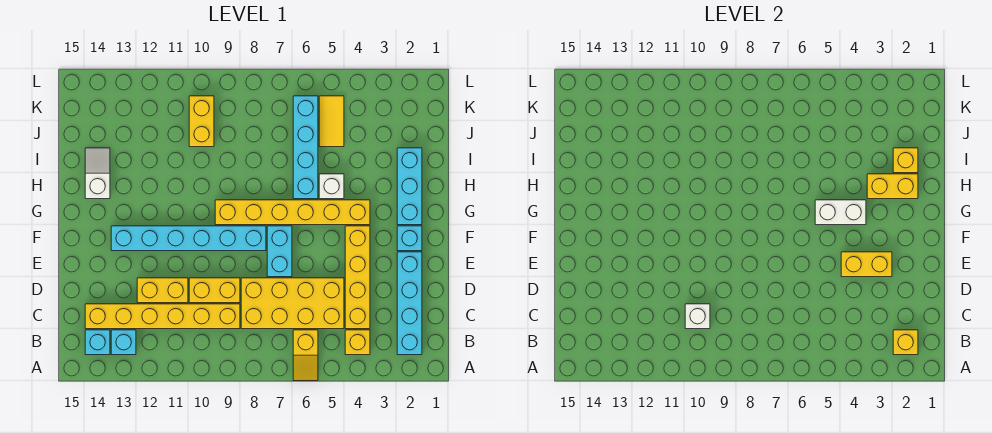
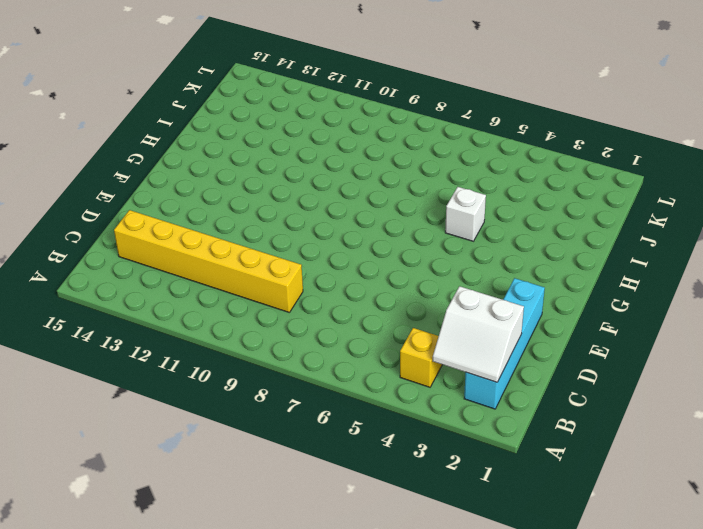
white 2x2 slope [433,286,524,382] -> yellow 1x1 brick [893,330,918,355]
none -> yellow 1x2 slope [293,330,318,381]
none -> cyan 1x1 brick [111,330,136,355]
none -> cyan 1x1 brick [85,330,110,355]

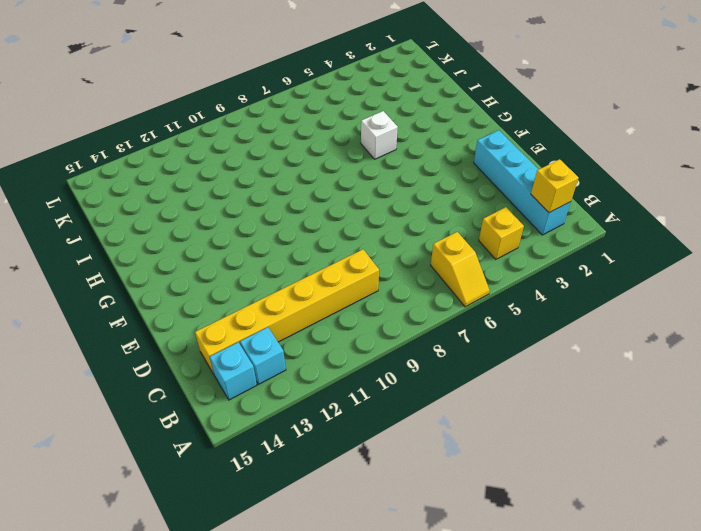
none -> yellow 1x4 brick [345,226,370,329]
none -> yellow 2x4 brick [241,278,344,329]
none -> yellow 1x2 brick [189,278,240,303]

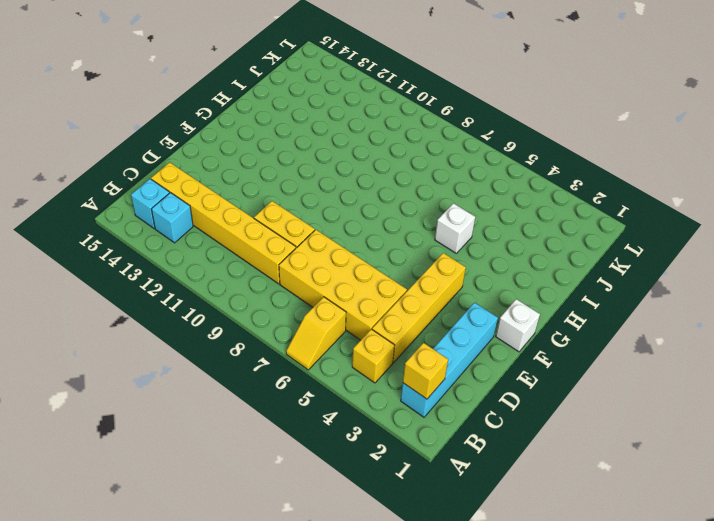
white 1x1 brick [496,299,540,352] -> white 1x1 brick moved to [685,304,710,329]
none -> yellow 1x2 brick [137,278,188,303]
none -> cyan 1x2 brick [267,226,292,277]
none -> cyan 1x1 brick [397,226,422,251]

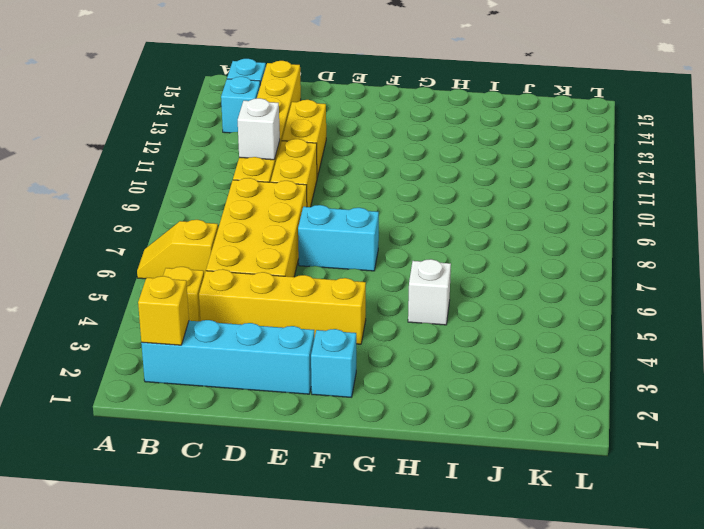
none -> cyan 1x6 brick [111,226,266,251]
none -> cyan 1x3 brick [397,148,422,225]
none -> yellow 1x6 brick [215,200,370,225]

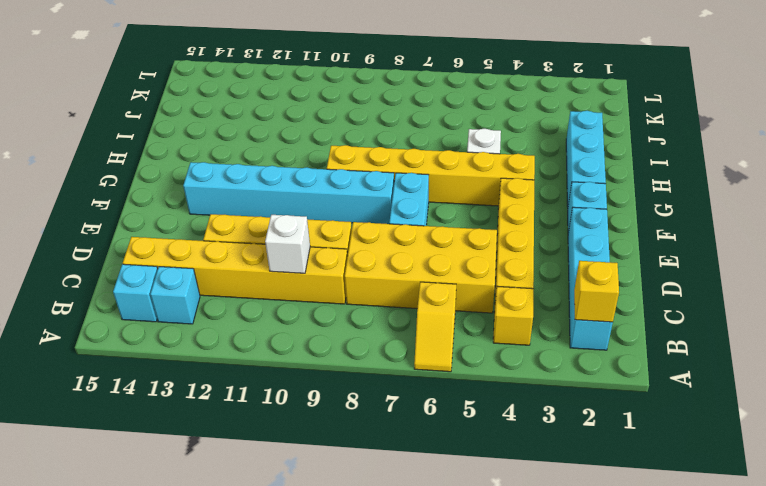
none -> cyan 1x4 brick [293,96,318,199]
none -> white 1x2 slope [85,148,110,199]
none -> yellow 1x2 tile [319,96,344,147]

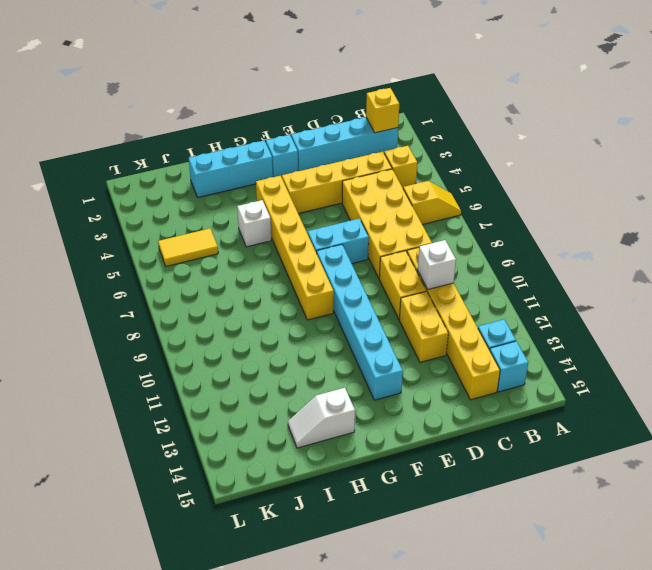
none -> cyan 1x4 brick [293,96,318,199]
none -> yellow 1x2 brick [189,96,214,147]
none -> yellow 1x2 brick [841,252,892,277]

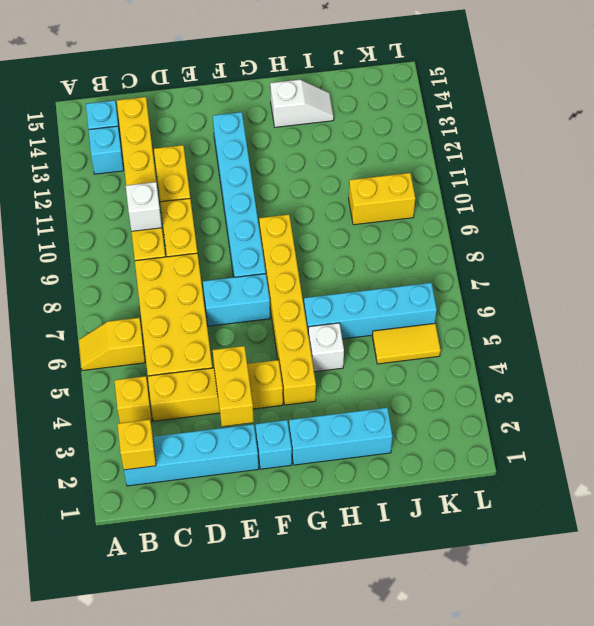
none -> white 1x2 brick [815,200,866,225]
none -> yellow 1x2 brick [867,174,918,199]
none -> yellow 1x1 brick [893,148,918,173]

